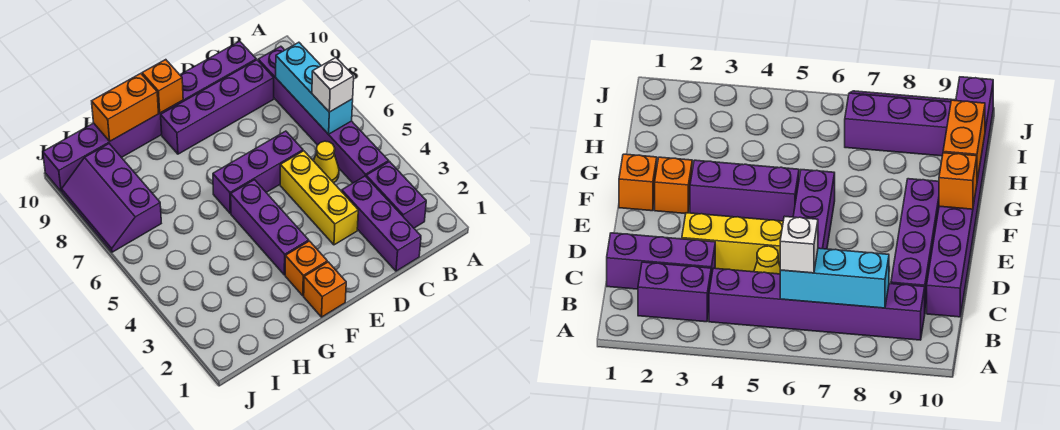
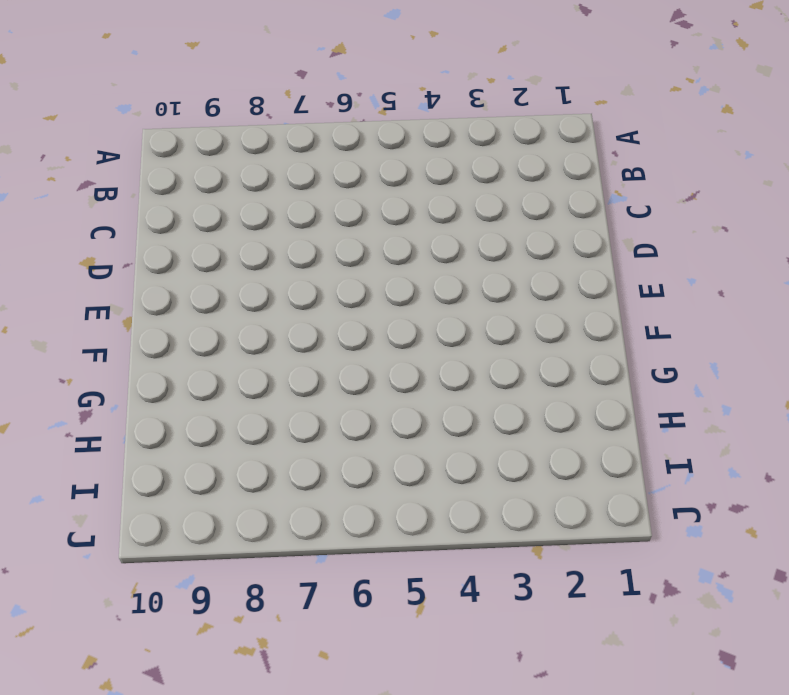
none -> purple 1x2 brick [366,162,426,228]
none -> purple 1x6 brick [258,46,389,183]
none -> purple 1x3 brick [342,176,421,271]

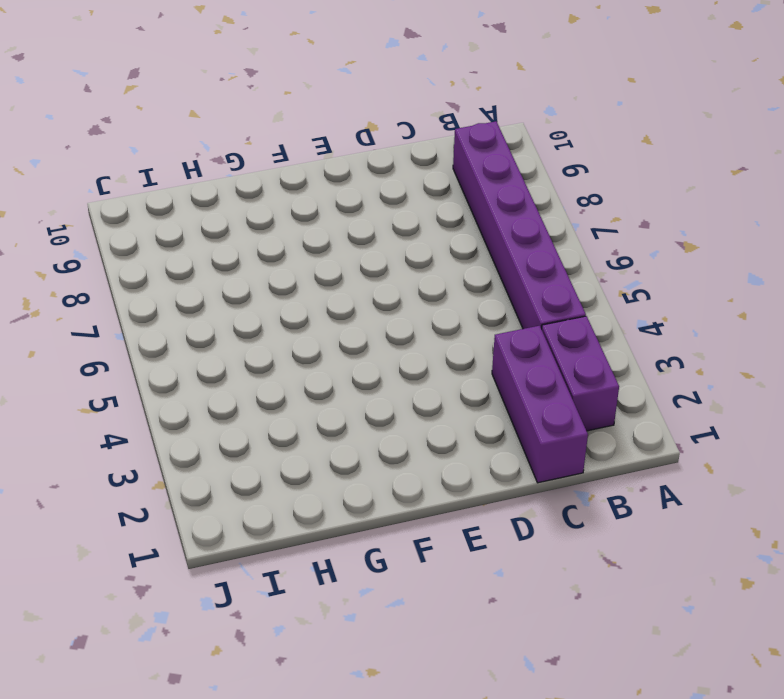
none -> yellow 1x1 cone [314,141,339,183]
none -> purple 1x4 brick [161,60,274,154]
none -> purple 1x8 brick [43,41,256,192]

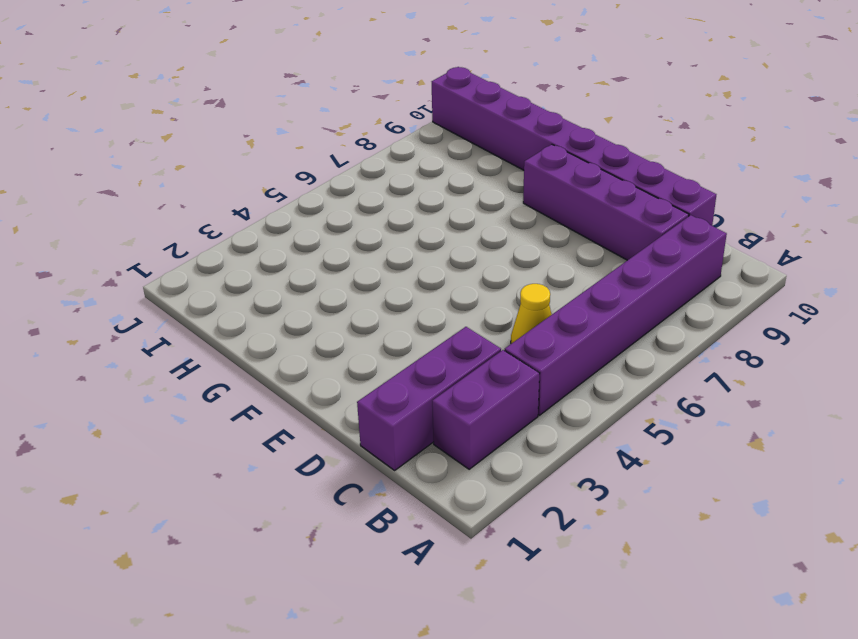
none -> yellow 1x3 brick [280,151,358,245]
none -> purple 1x3 brick [213,131,303,213]
none -> orange 1x1 brick [304,262,346,317]

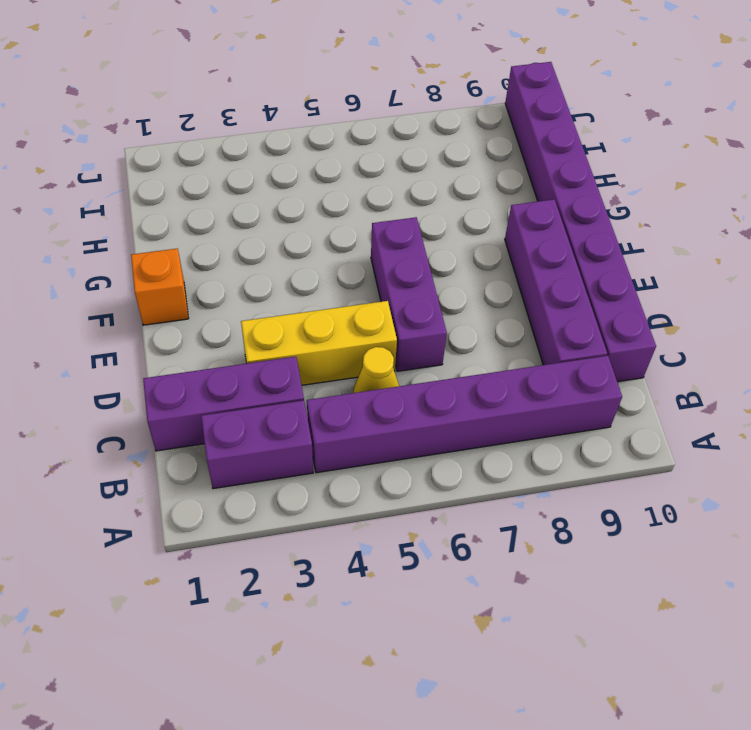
none -> orange 1x1 brick [285,241,327,296]
none -> purple 1x3 brick [231,180,309,275]
none -> purple 2x3 slope [62,144,161,252]

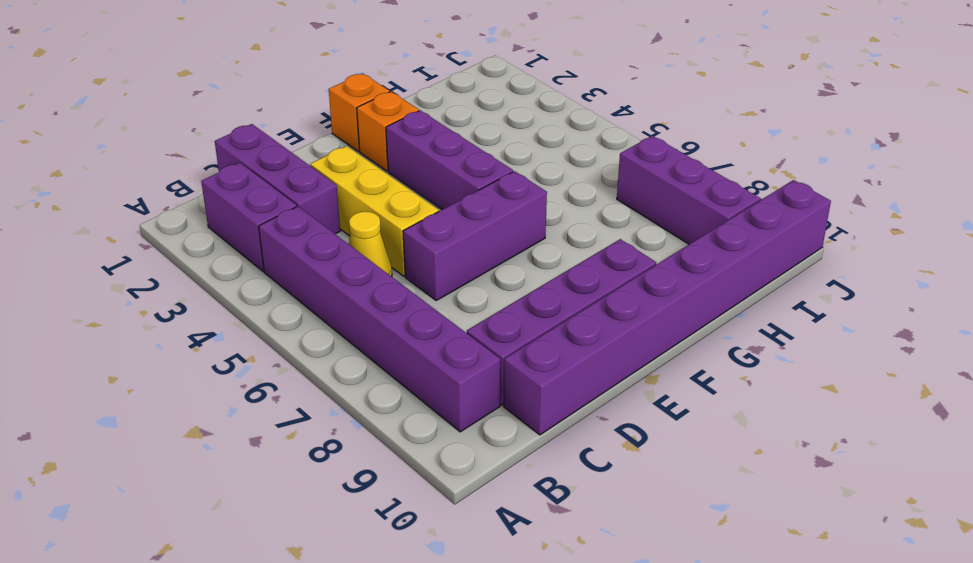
none -> cyan 1x3 brick [276,42,353,134]
none -> orange 1x1 brick [142,60,183,113]
none -> orange 1x2 brick [92,74,158,141]

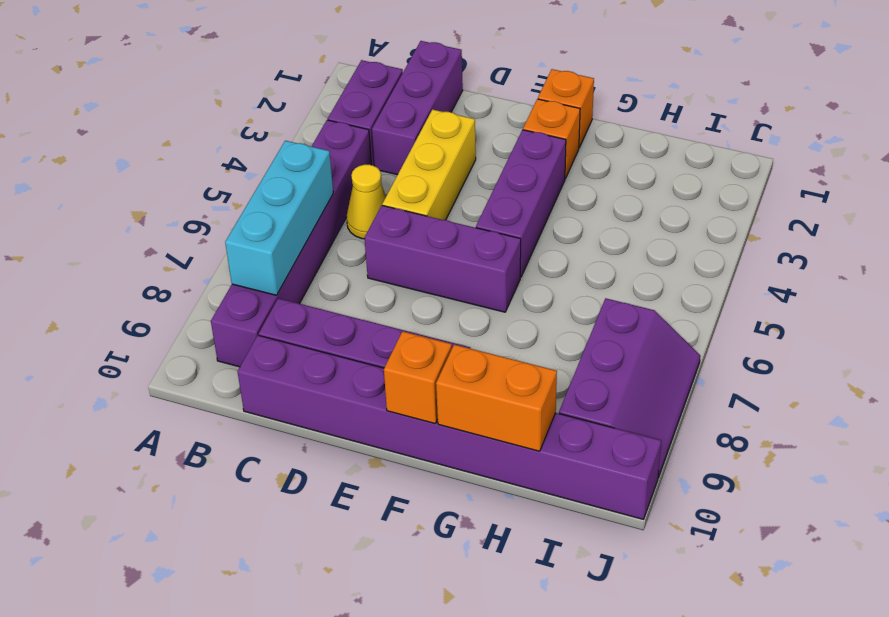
none -> white 1x1 brick [312,58,354,112]

